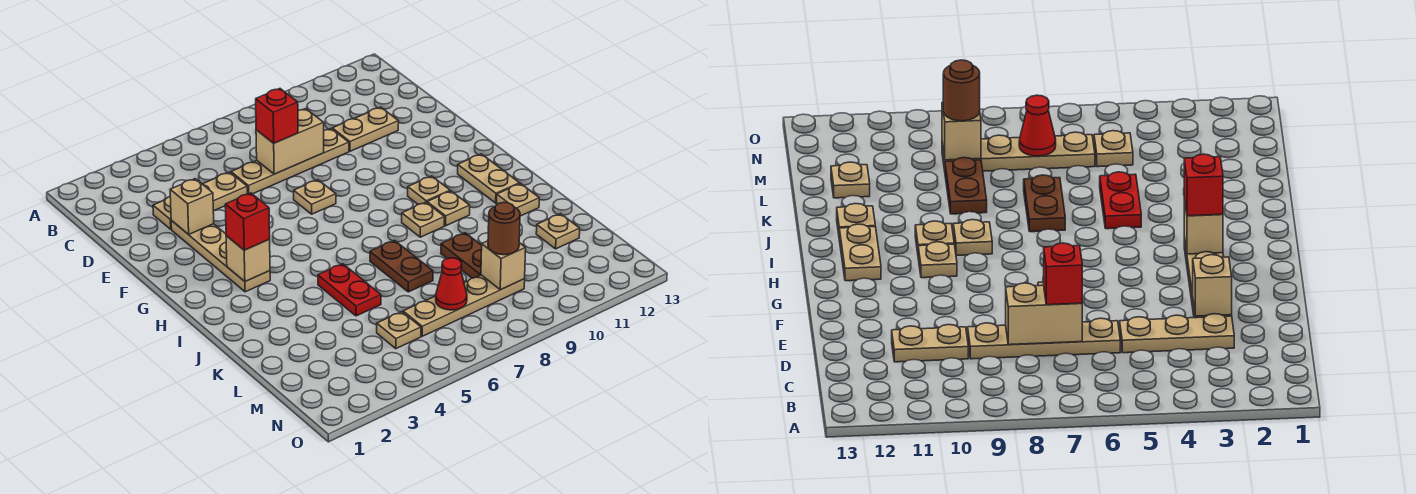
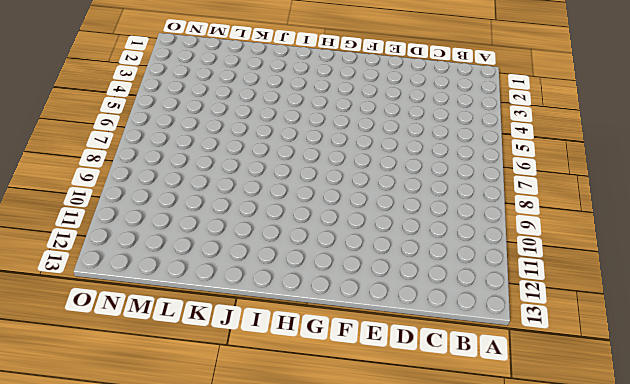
none -> tan 1x3 plate [153,172,247,229]
none -> tan 1x4 plate [231,129,349,194]
none -> tan 1x2 plate [332,107,399,151]

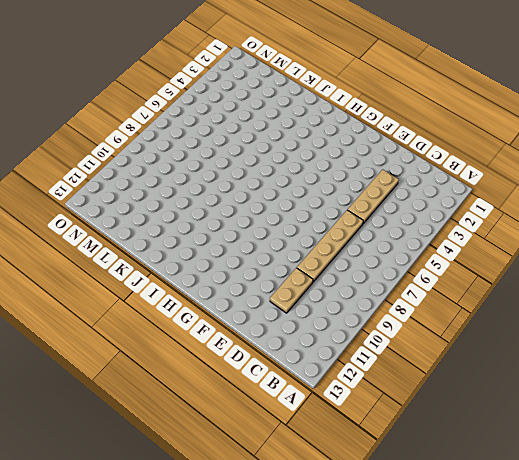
none -> tan 1x4 plate [171,221,270,292]
none -> tan 1x1 plate [294,180,336,214]
none -> tan 1x1 plate [408,176,450,204]

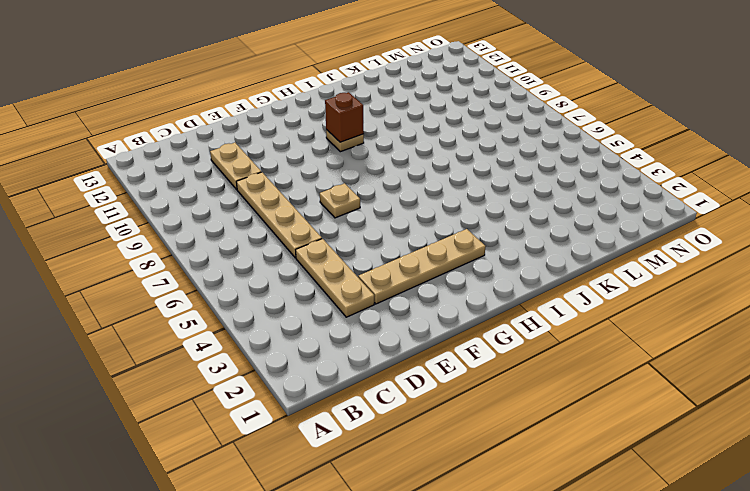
brown 1x1 brick [325,92,364,142] -> none
none -> tan 1x2 plate [458,154,520,203]
none -> tan 1x1 plate [402,202,445,237]
none -> tan 1x1 plate [427,191,470,226]

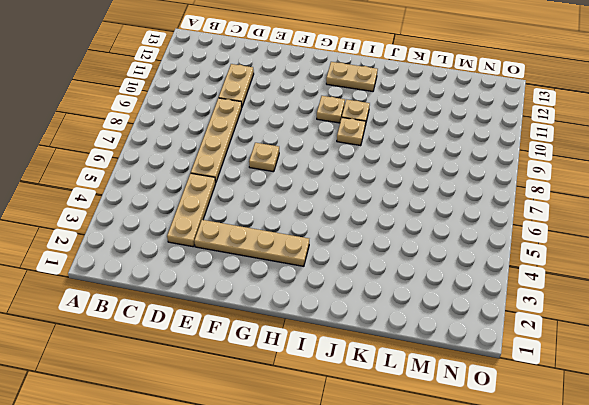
none -> red 1x2 plate [318,264,381,316]
none -> brown 1x2 plate [370,240,433,292]
none -> tan 1x1 plate [497,184,539,216]

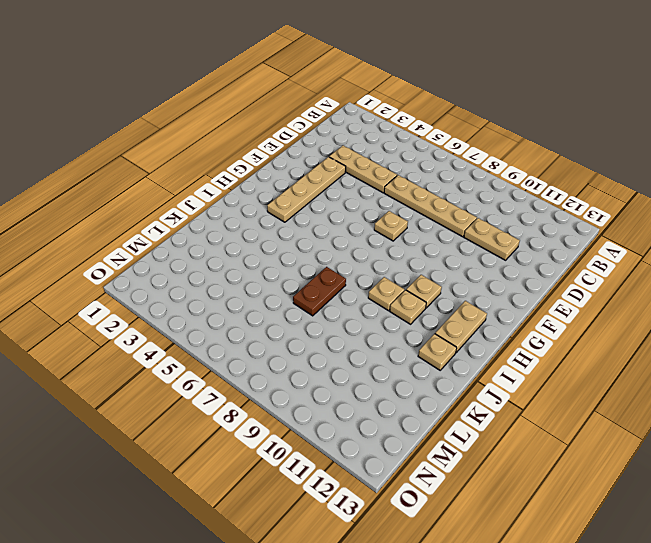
none -> red 1x2 plate [318,264,381,316]
none -> brown 1x2 plate [441,233,482,278]
none -> tan 1x1 plate [536,214,580,249]

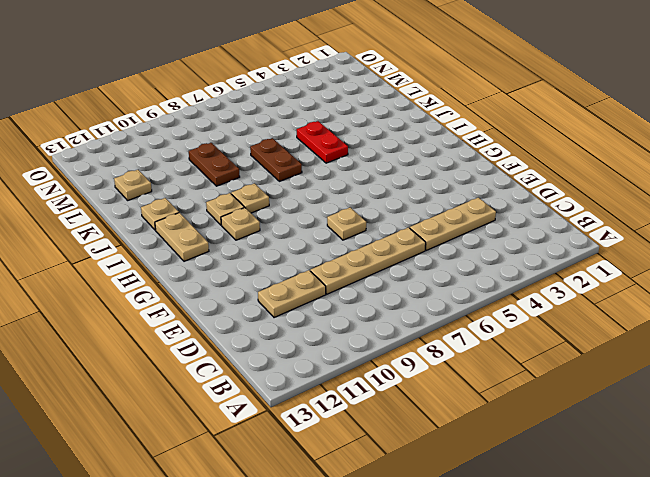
none -> tan 1x4 plate [171,221,270,292]
none -> tan 1x1 plate [377,312,421,349]
none -> tan 1x4 plate [403,275,525,336]

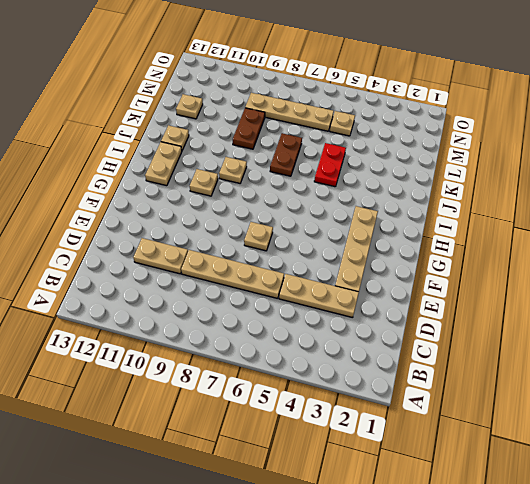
none -> tan 1x1 plate [427,191,470,226]
none -> tan 1x2 brick [256,109,324,174]
none -> tan 1x1 brick [170,179,214,234]

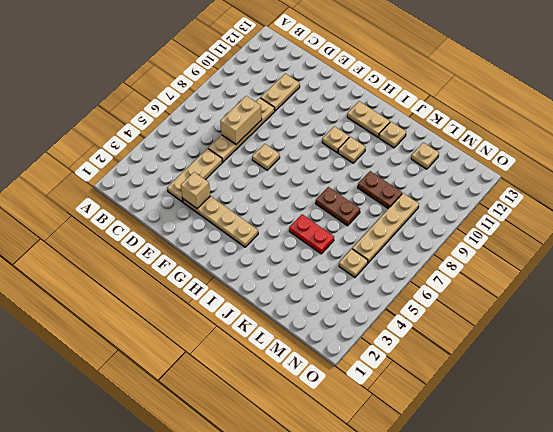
none -> tan 1x1 plate [402,202,445,237]
none -> tan 1x1 brick [226,236,270,282]
none -> red 1x1 cone [436,258,467,310]

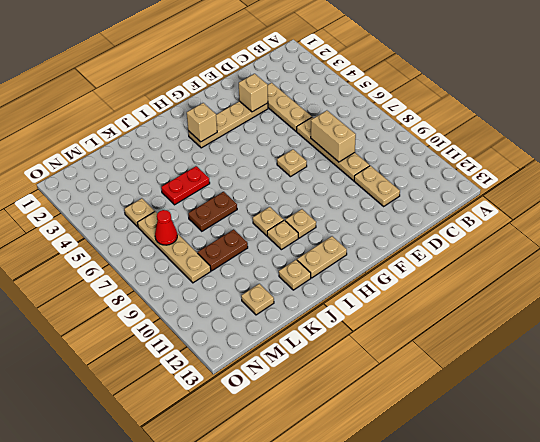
none -> tan 1x1 brick [481,241,526,290]
none -> red 1x1 brick [256,89,298,143]
none -> red 1x1 brick [225,193,270,250]

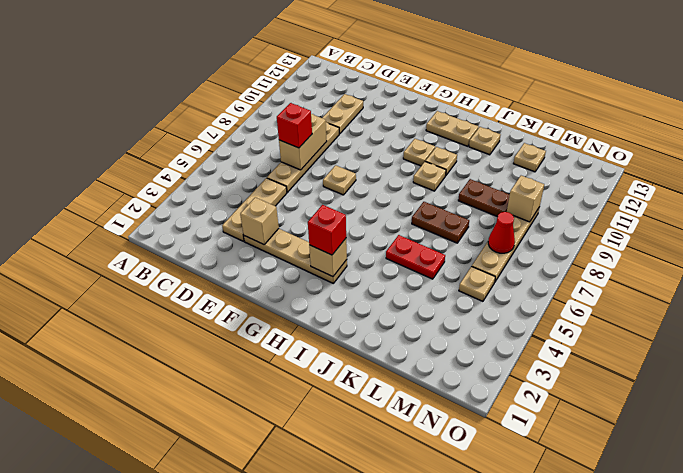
none -> brown 1x1 round brick [488,202,520,255]

